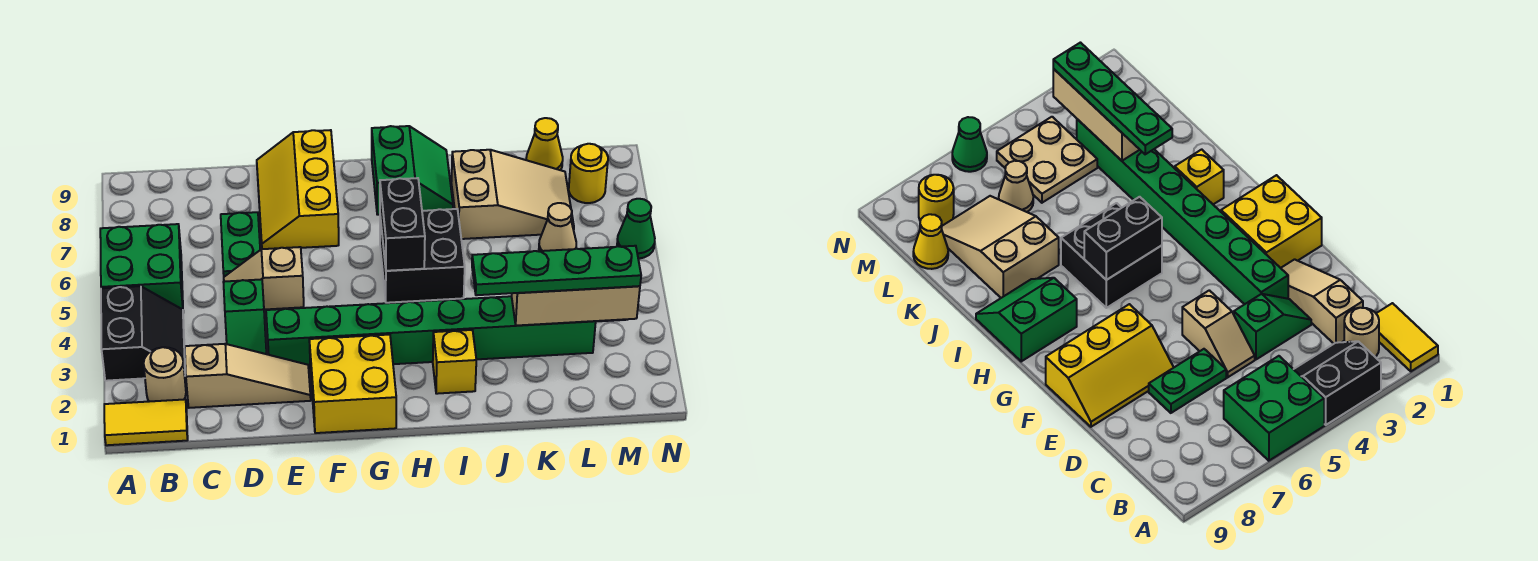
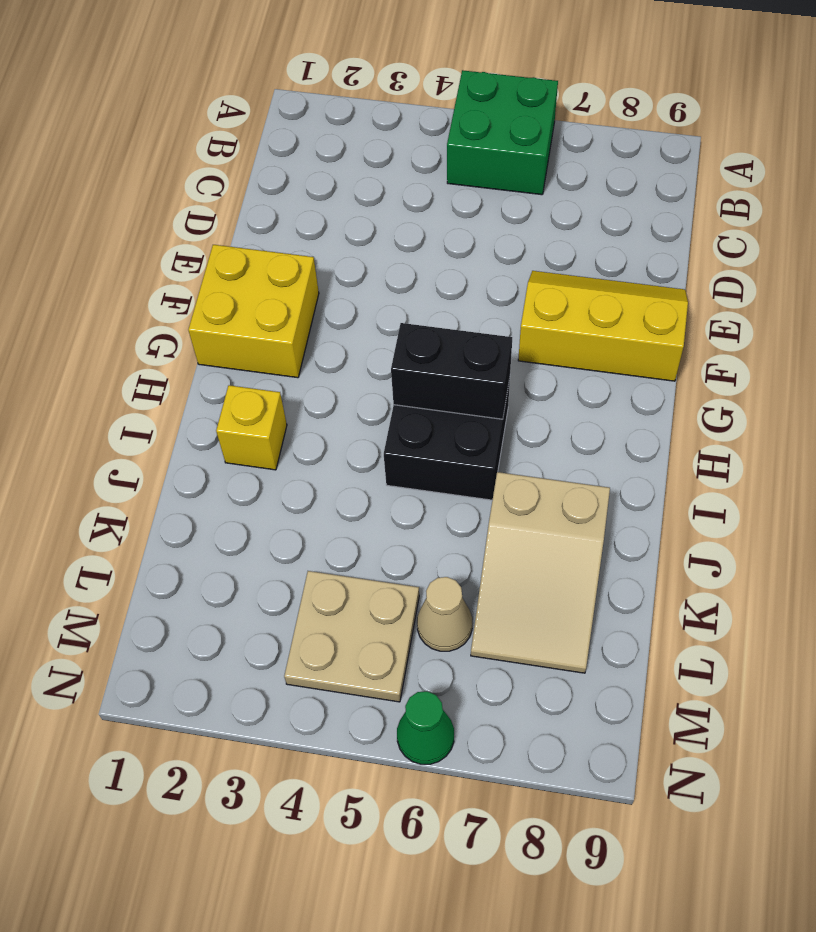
none -> yellow 1x2 tile [104,399,188,445]
none -> black 2x2 slope [101,286,185,381]
none -> tan 1x1 round brick [144,347,186,402]

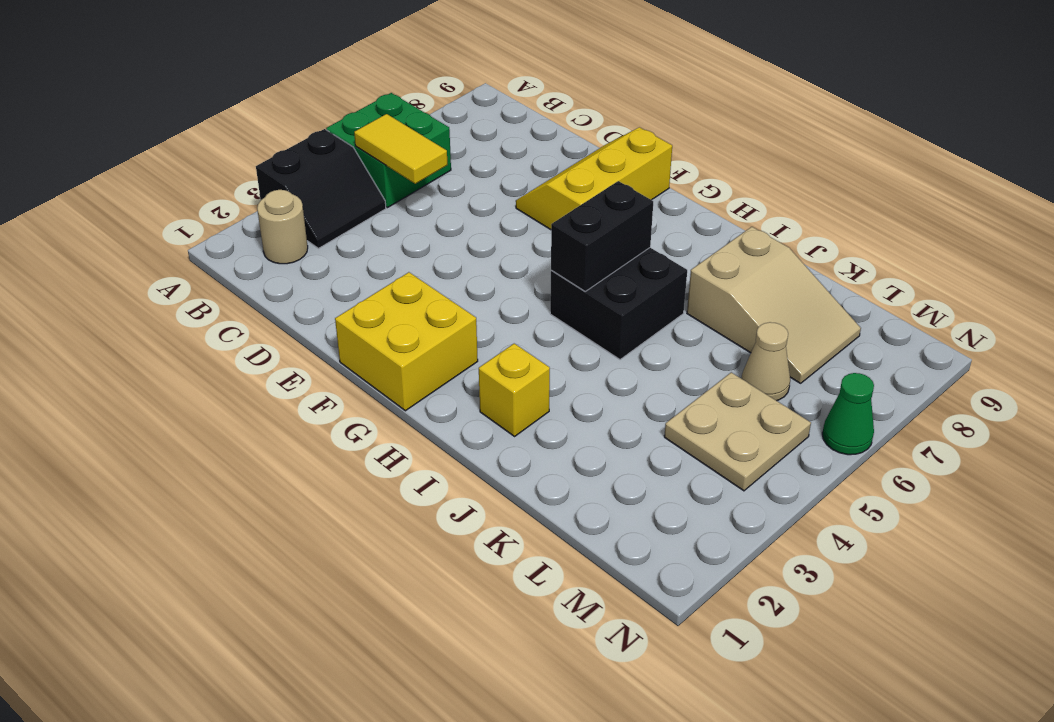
yellow 1x2 tile [354,114,448,184] -> yellow 1x2 tile moved to [104,399,188,445]
none -> tan 1x3 slope [185,344,311,408]
none -> green 1x2 slope [223,279,266,354]
none -> tan 1x2 slope [224,247,304,310]

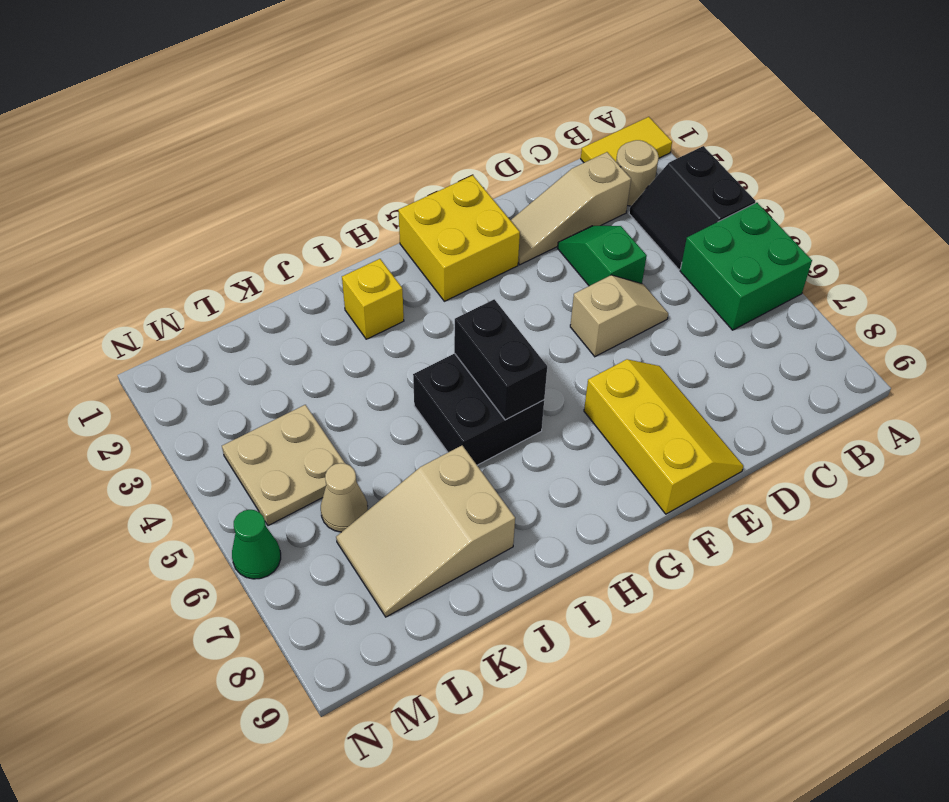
none -> green 1x2 plate [221,212,260,277]
none -> green 1x8 brick [266,296,596,369]
none -> green 2x2 slope [372,126,453,215]

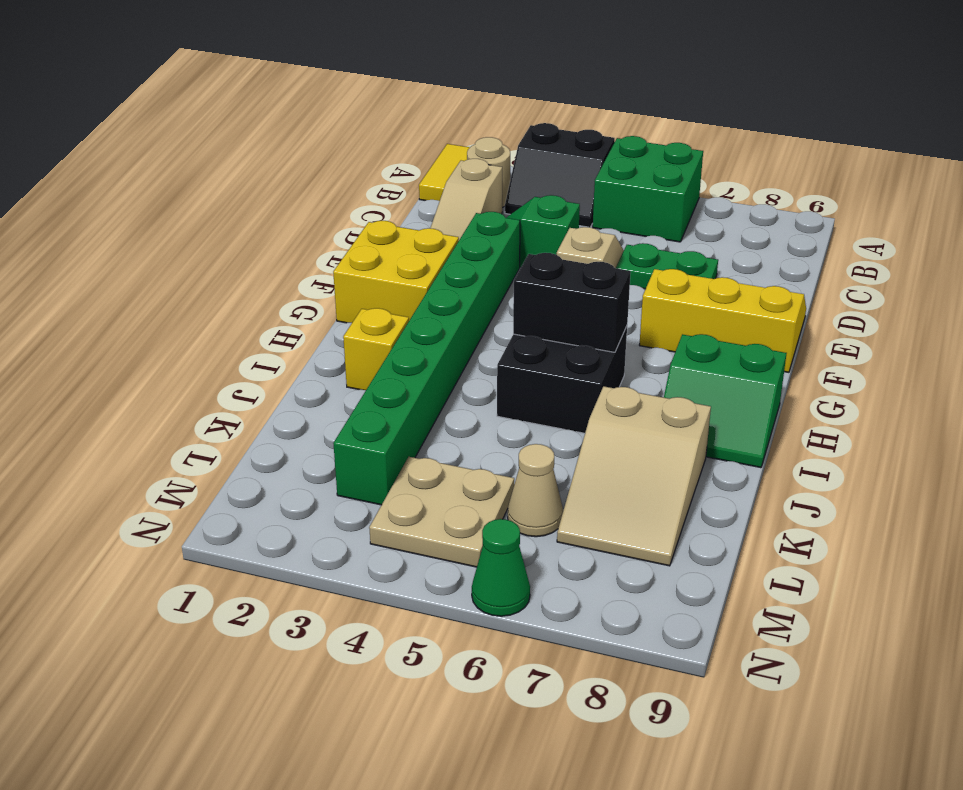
none -> yellow 1x1 cone [526,118,563,170]
none -> yellow 1x1 round brick [569,144,608,203]
none -> tan 1x3 brick [512,286,640,326]

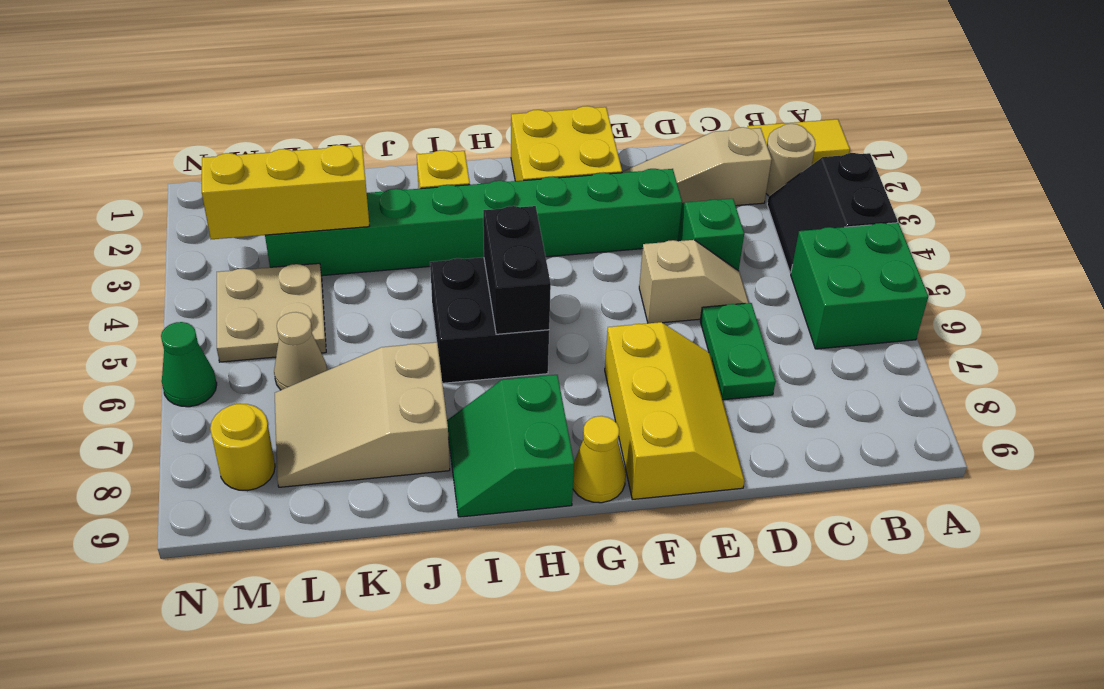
yellow 1x1 cone [573,416,626,503] -> yellow 1x1 cone moved to [526,118,563,170]
yellow 1x3 brick [202,145,369,239] -> tan 1x3 brick [512,286,640,326]
none -> green 1x4 plate [472,246,641,295]

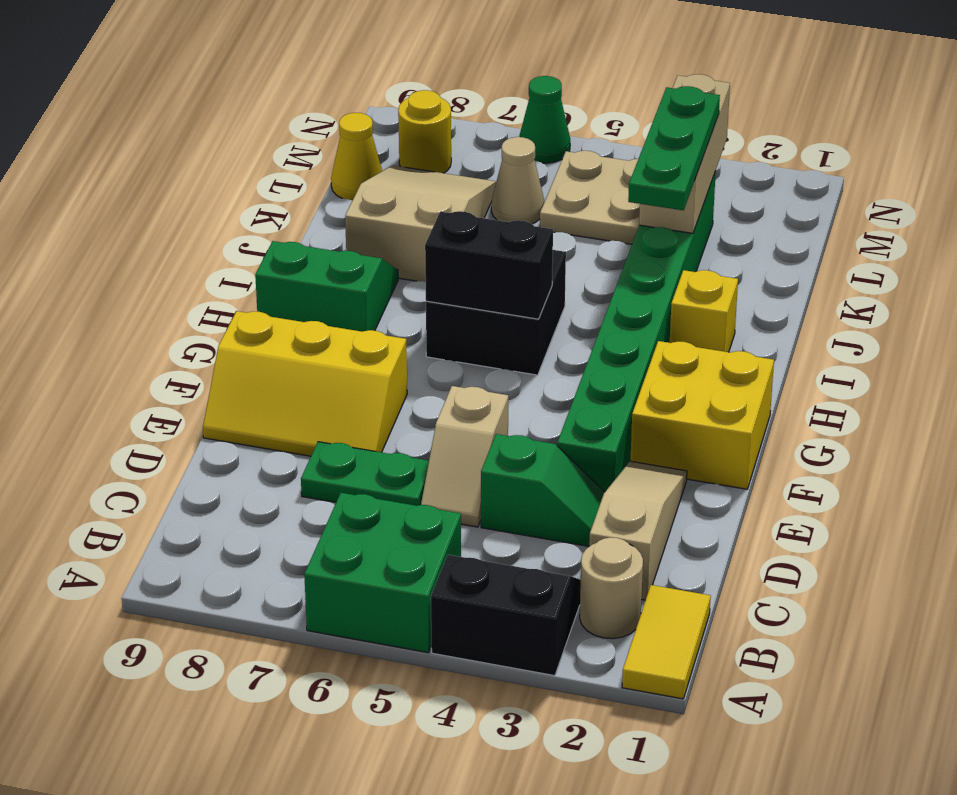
green 1x3 plate [628,86,720,210] -> green 1x4 plate [472,246,641,295]

